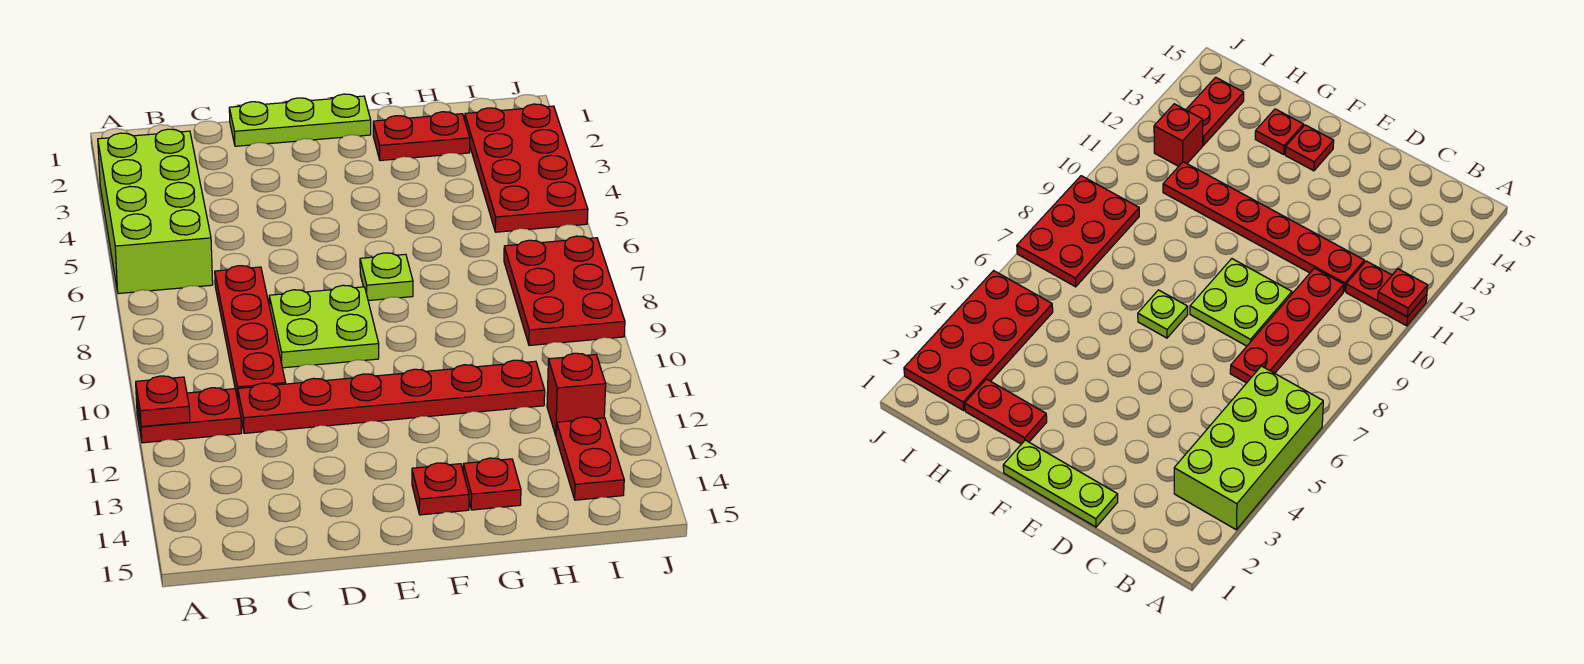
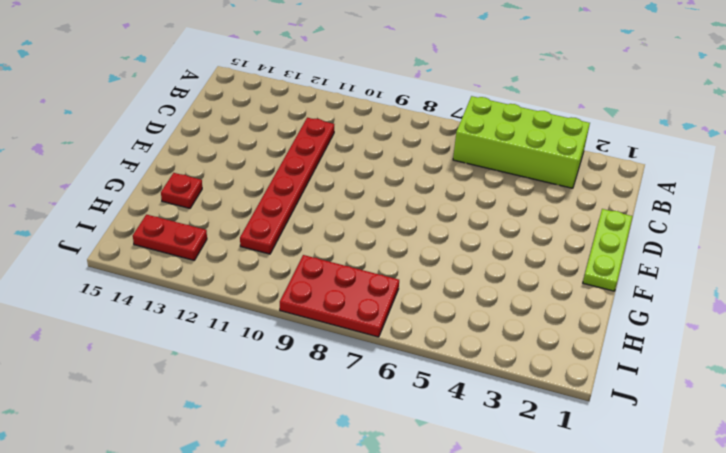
none -> red 1x2 plate [136,388,242,443]
none -> red 1x4 plate [215,266,286,400]
none -> lime 2x2 plate [269,285,379,368]

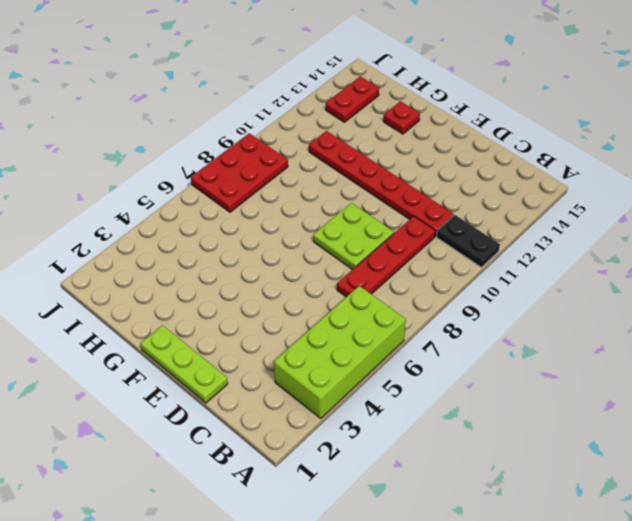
black 1x2 plate [437,215,500,267] -> red 1x2 plate [136,388,242,443]
none -> lime 1x1 plate [360,253,413,301]
none -> red 1x1 plate [412,463,469,515]
none -> red 1x2 plate [373,112,470,160]

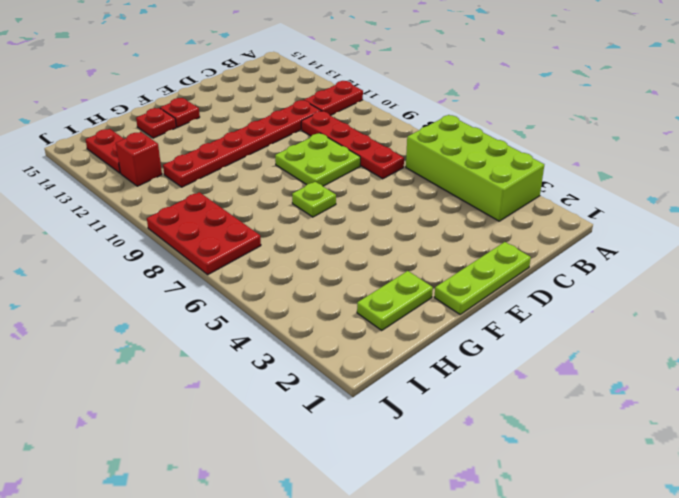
lime 1x2 plate [357,271,433,330] -> red 1x2 plate [373,112,470,160]
none -> red 2x4 plate [465,104,588,232]
none -> red 1x1 plate [136,376,190,427]

